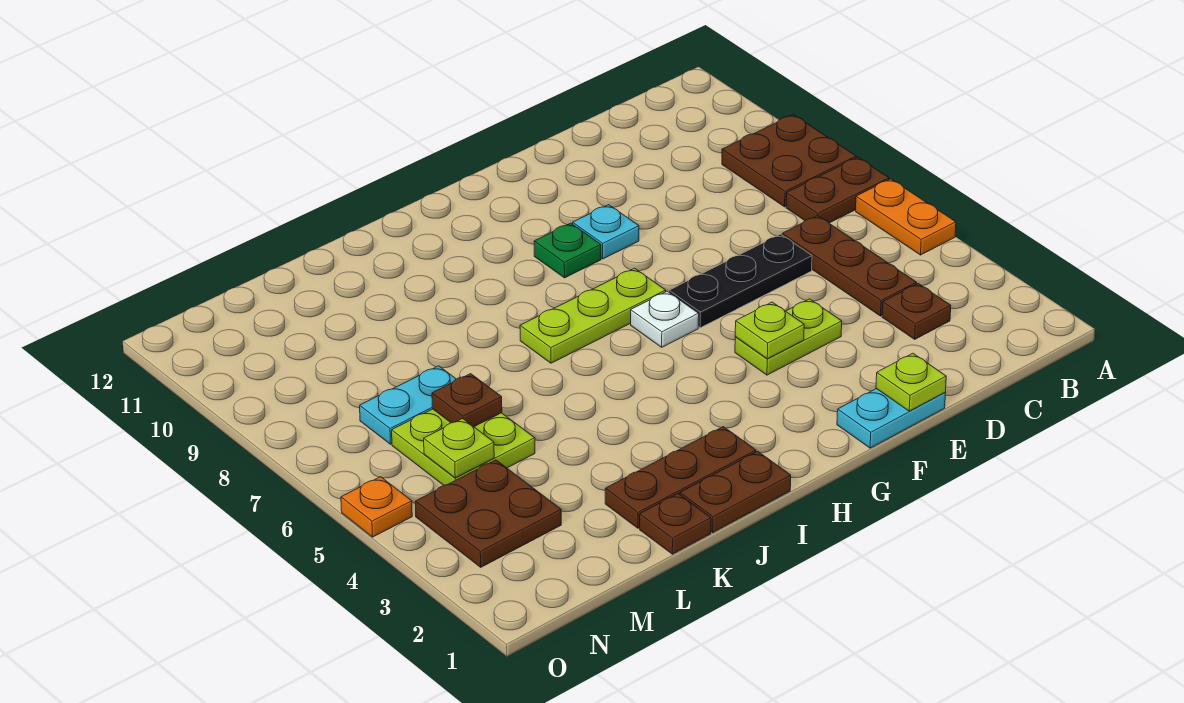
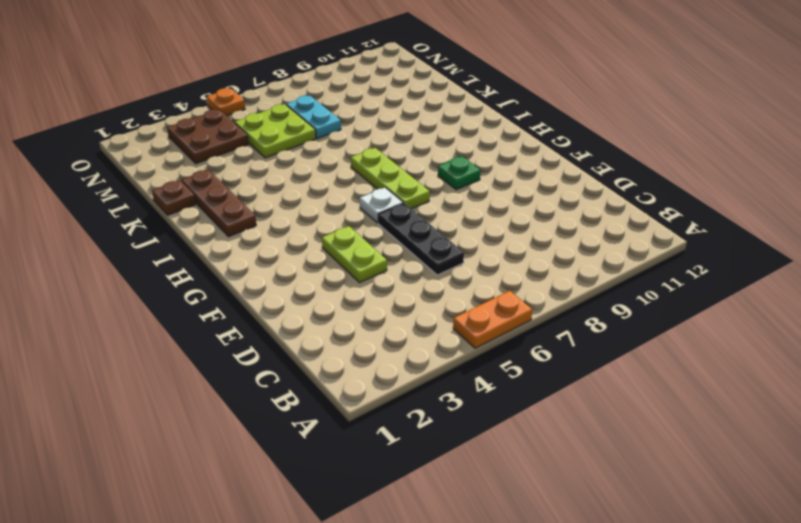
none -> brown 1x2 plate [786,157,889,223]
none -> brown 2x2 plate [722,115,856,207]
none -> brown 1x1 plate [882,284,951,339]

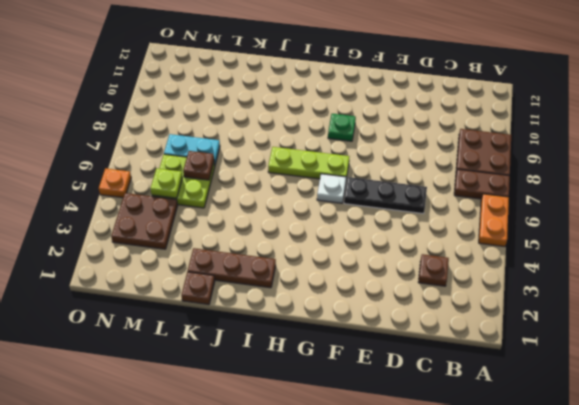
none -> brown 1x3 plate [782,216,917,316]
none -> cyan 1x2 plate [837,389,946,448]
none -> lime 1x2 plate [735,299,842,375]

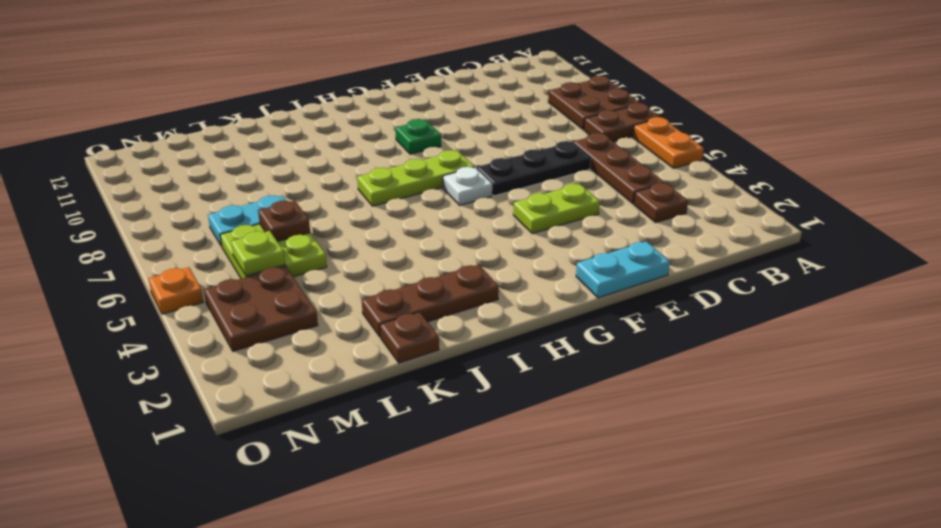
none -> cyan 1x1 plate [573,205,639,259]
none -> brown 1x2 plate [680,451,791,532]
none -> lime 1x1 plate [876,353,946,411]

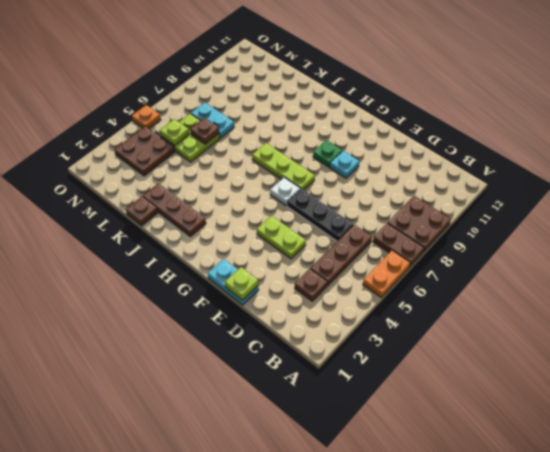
none -> brown 1x2 plate [680,451,791,532]
none -> lime 1x1 plate [735,302,804,359]

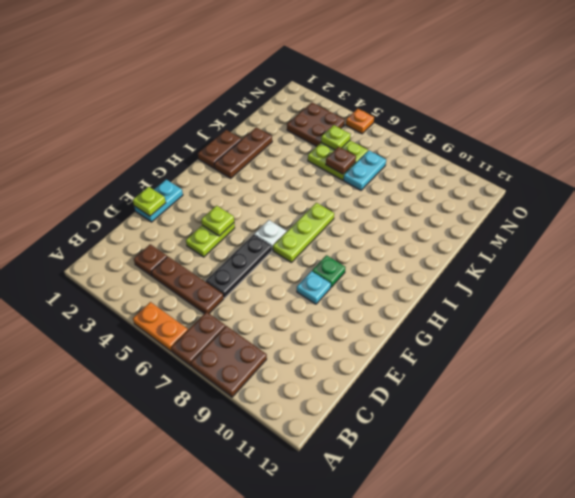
none -> brown 1x1 plate [640,494,711,554]

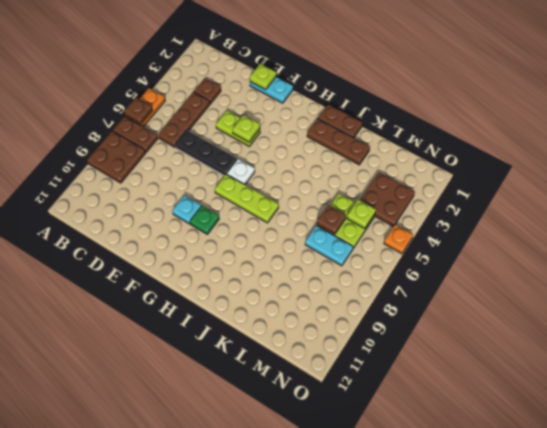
brown 1x1 plate [124,98,152,124] -> brown 1x1 plate moved to [640,494,711,554]

